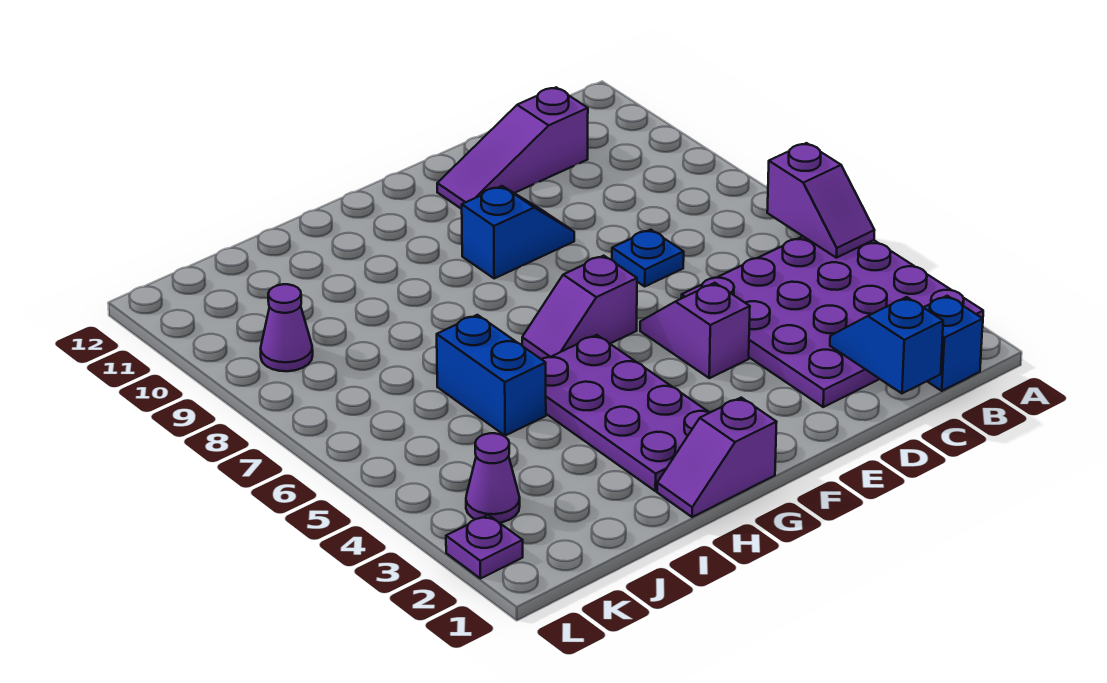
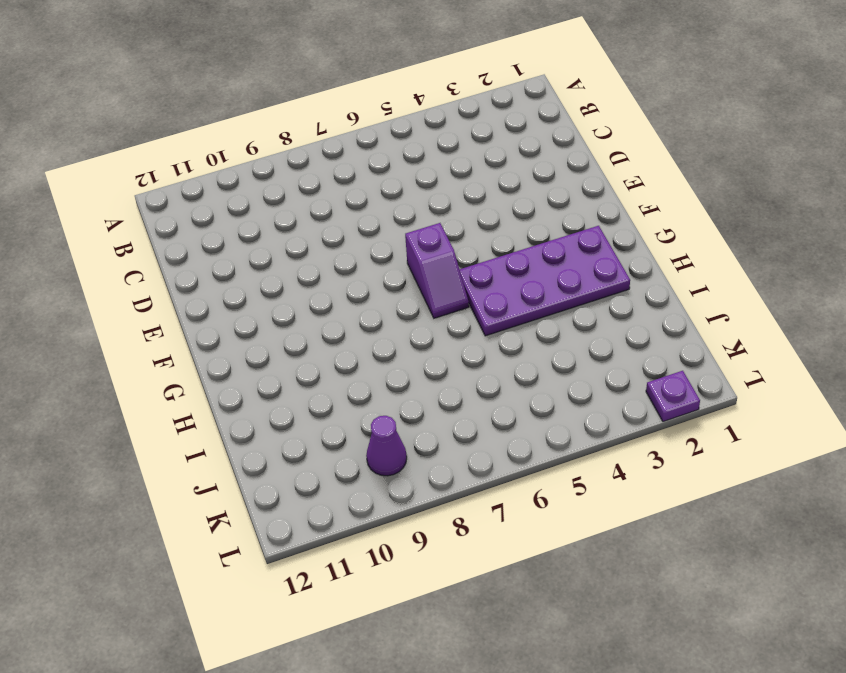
none -> purple 4x4 plate [681,237,983,407]
none -> blue 1x1 brick [923,296,983,391]
none -> purple 1x3 slope [437,87,588,209]

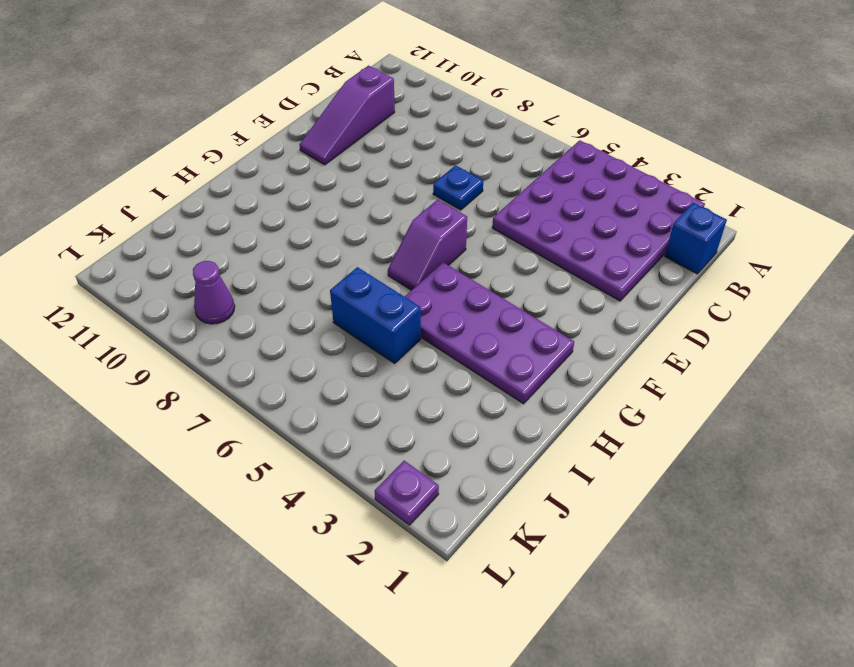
none -> purple 1x2 slope [640,283,750,378]
none -> blue 1x2 slope [462,186,574,278]
none -> purple 1x2 slope [657,398,777,517]

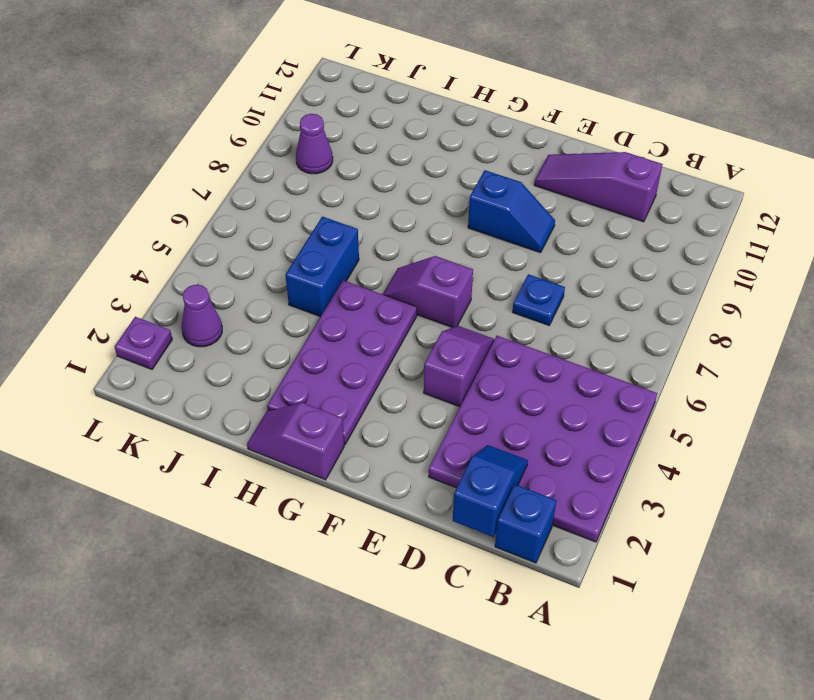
none -> purple 1x2 slope [767,143,875,258]

